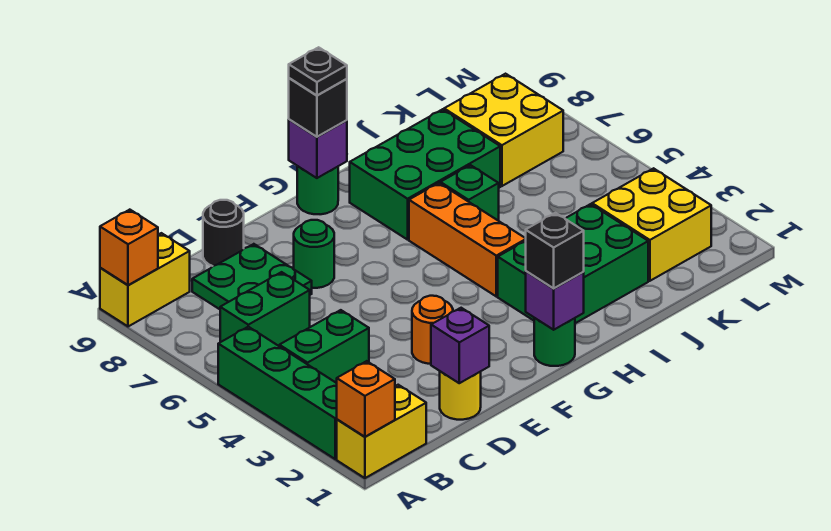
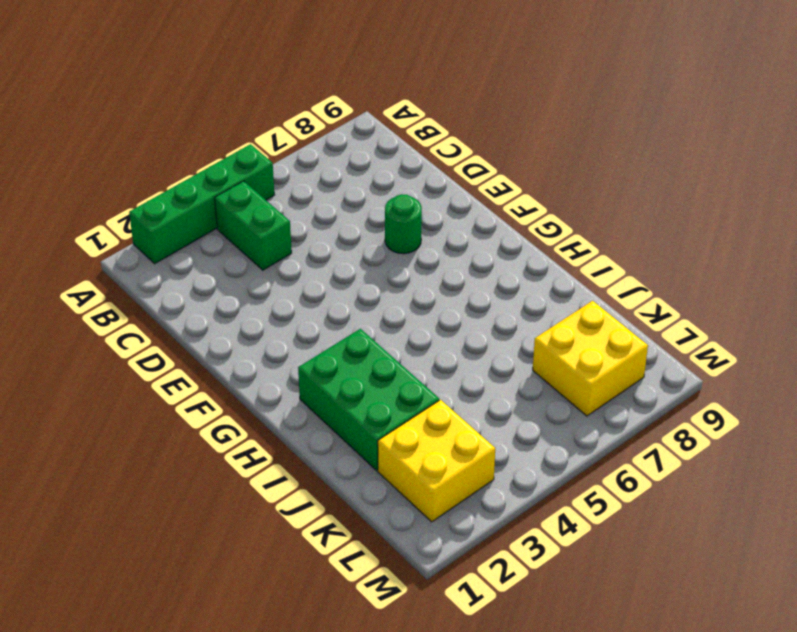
none -> yellow 1x2 brick [337,385,426,478]
none -> yellow 1x2 brick [100,233,190,327]
none -> green 1x2 brick [220,272,310,346]

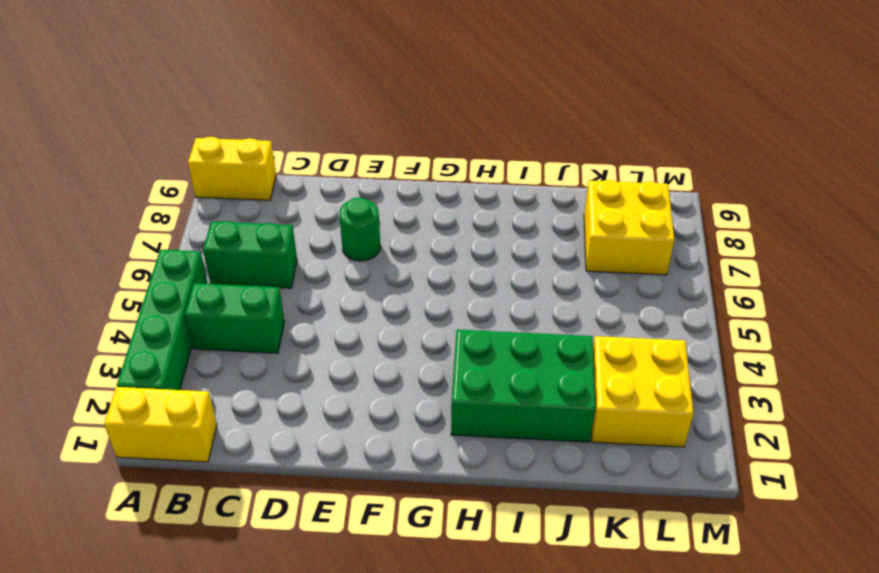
none -> green 2x2 plate [192,244,312,309]
none -> yellow 1x1 round brick [440,371,481,420]
none -> black 1x1 round brick [203,200,244,266]

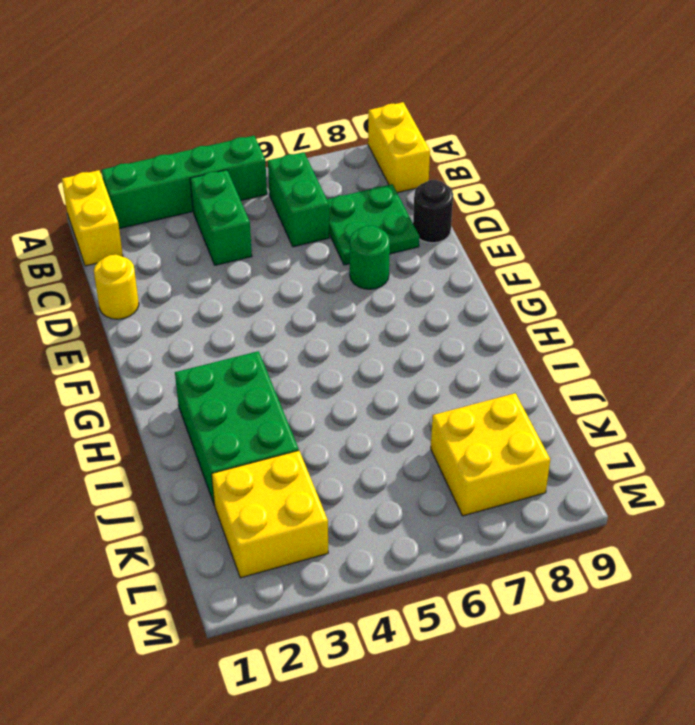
none -> orange 1x1 round brick [412,296,453,364]
none -> green 1x1 round brick [534,318,575,366]
none -> green 1x1 round brick [297,166,338,214]

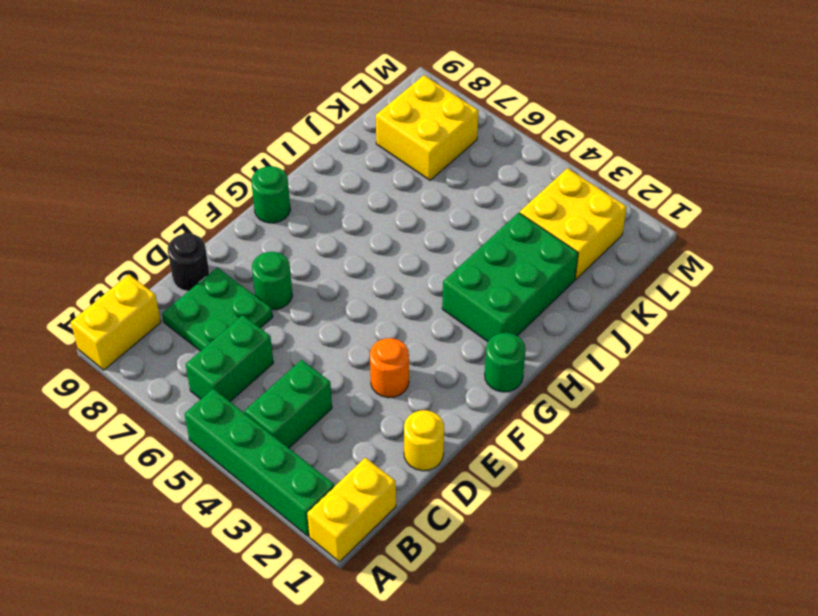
none -> orange 1x3 brick [409,183,526,296]
none -> green 2x3 brick [350,109,500,240]
none -> green 1x1 brick [440,165,499,221]

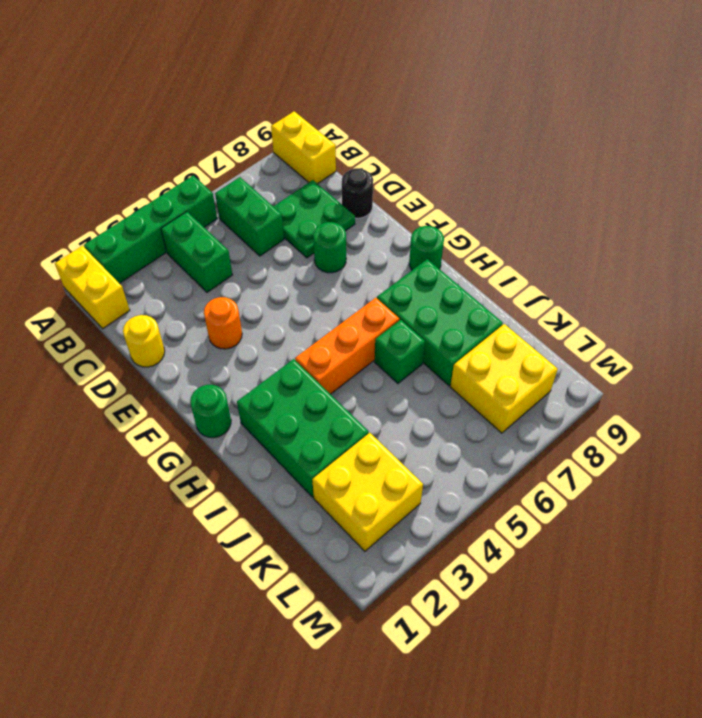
none -> orange 1x1 brick [337,361,395,437]
none -> orange 1x1 brick [100,210,158,285]
none -> purple 1x1 brick [431,308,489,383]

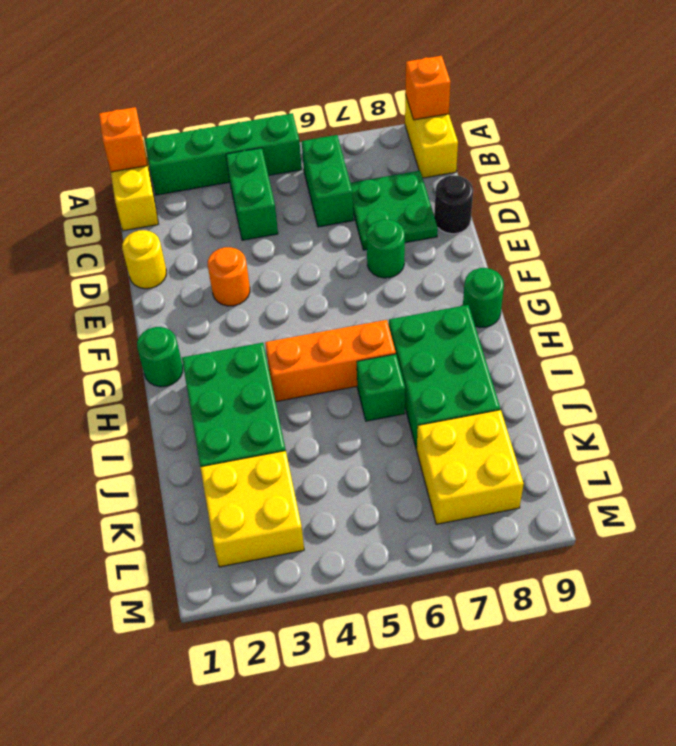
none -> purple 1x1 brick [431,308,489,383]
none -> purple 1x1 brick [526,271,584,330]
none -> purple 1x1 brick [289,119,347,178]

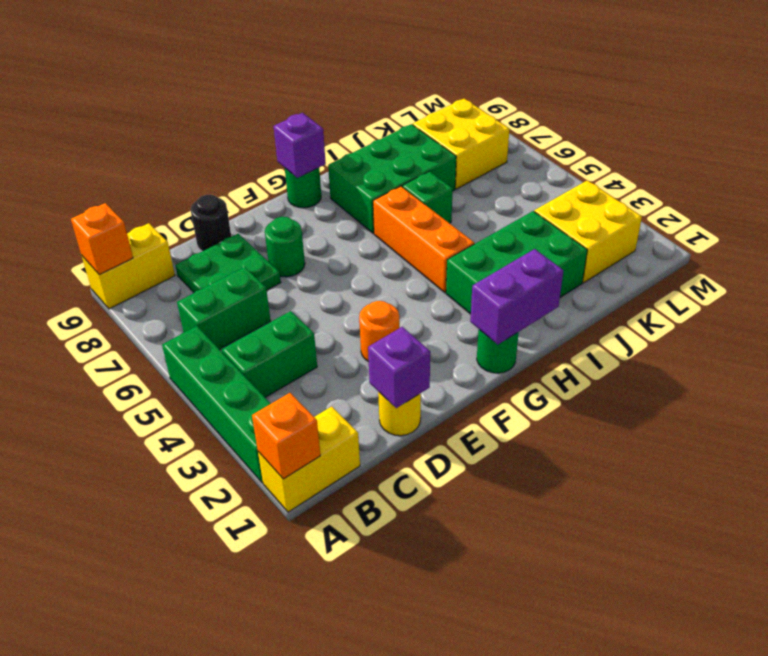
purple 1x2 brick [470,249,563,345] -> purple 1x1 brick [526,271,584,330]
none -> black 1x1 brick [526,213,584,289]
none -> black 1x1 brick [289,78,347,137]
none -> black 1x1 plate [289,47,347,95]

